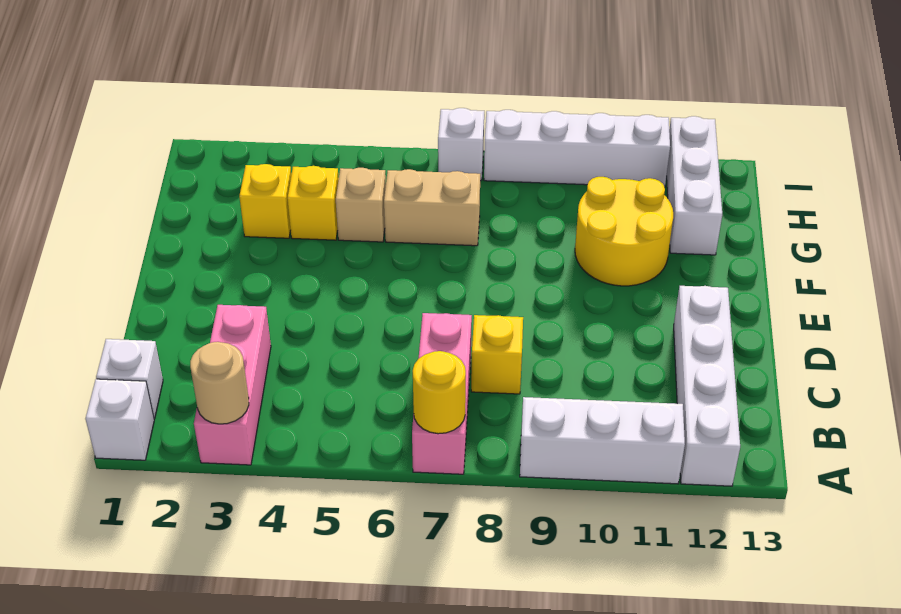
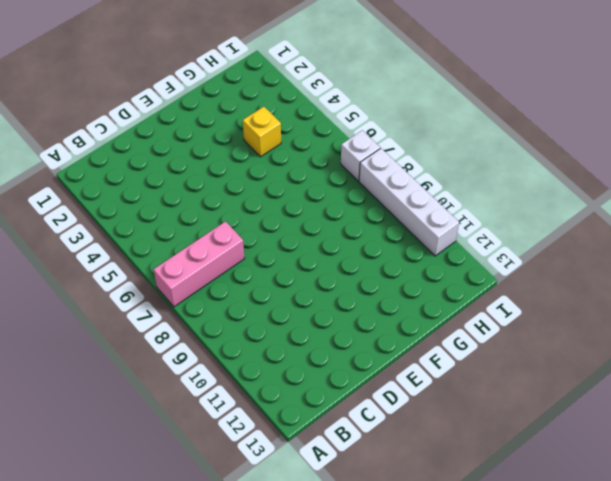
none -> white 1x1 brick [86,379,154,460]
none -> pink 1x3 brick [194,305,271,465]
none -> white 1x3 brick [520,397,685,484]

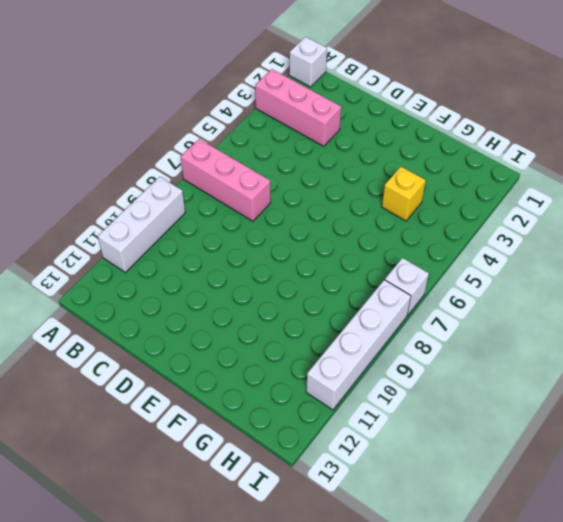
none -> white 1x4 brick [674,286,740,486]
none -> white 1x1 brick [96,339,163,419]
none -> yellow 1x1 brick [471,315,523,394]

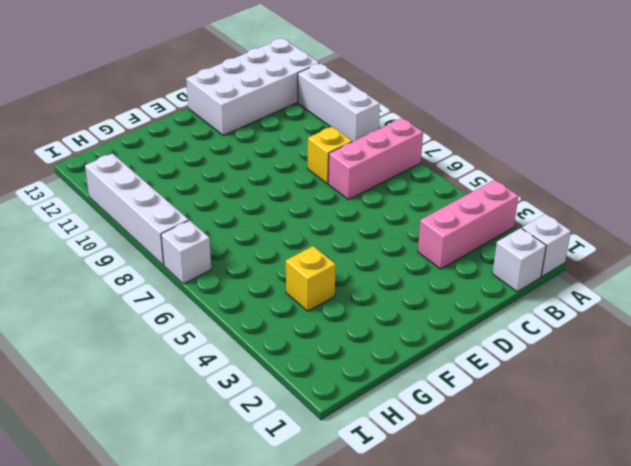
white 2x4 brick [186,38,319,135] -> white 1x4 brick [674,286,740,486]
none -> yellow 2x2 round brick [575,177,673,286]
none -> yellow 1x1 brick [239,164,291,238]
none -> tan 1x1 brick [336,168,386,242]

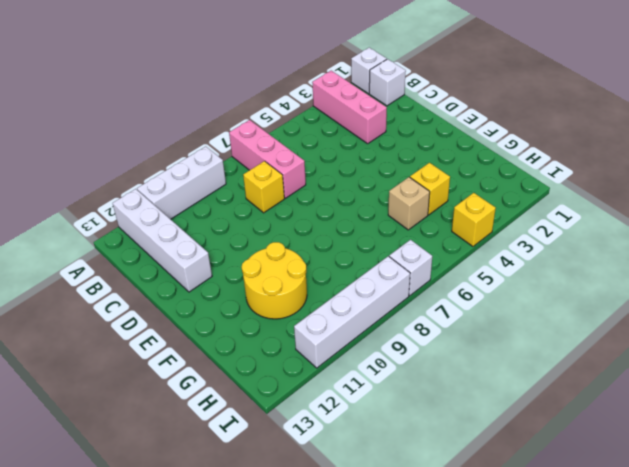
yellow 1x1 brick [452,193,496,246] -> yellow 1x1 brick moved to [239,164,291,238]
none -> tan 1x2 brick [384,169,480,246]
none -> white 1x3 brick [667,116,722,255]
none -> tan 1x1 round brick [190,342,249,424]

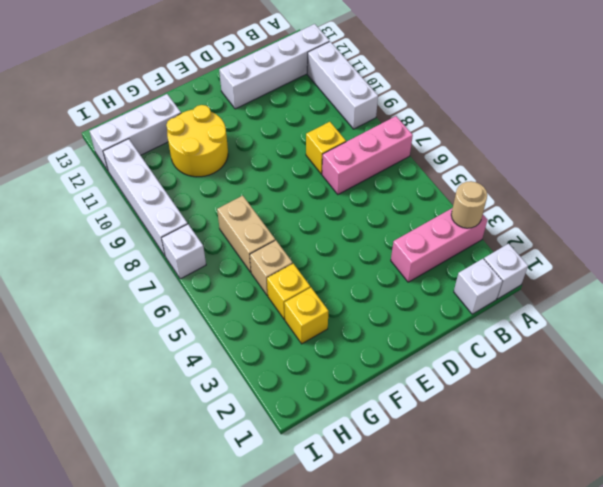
none -> yellow 1x1 round brick [413,351,466,434]

